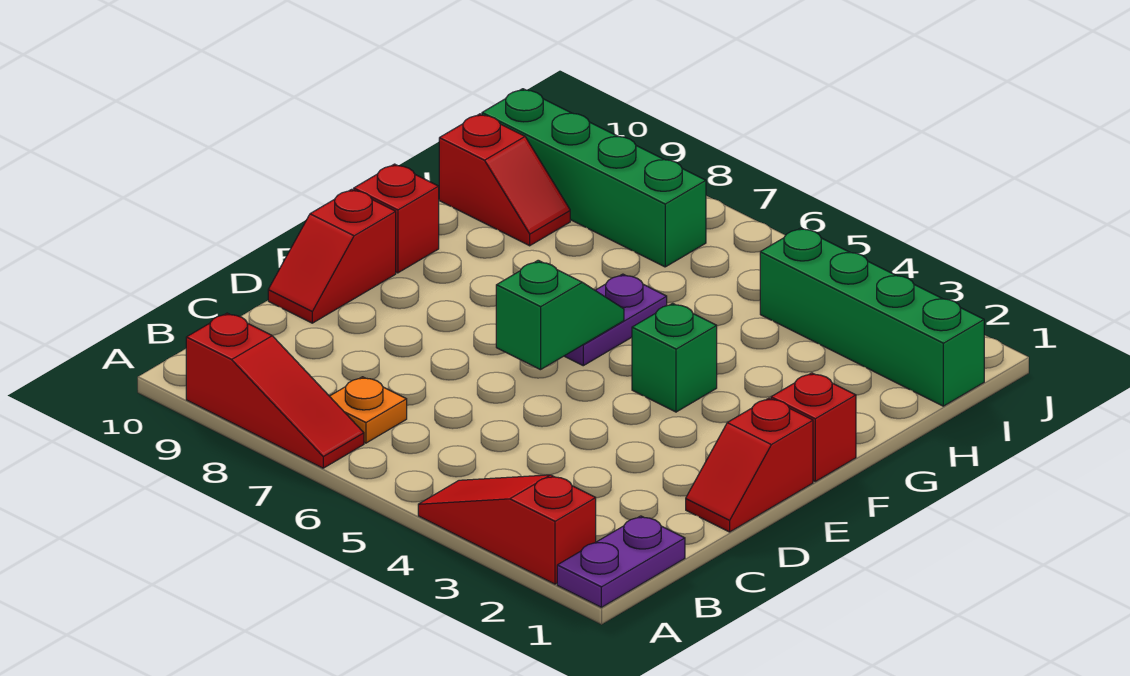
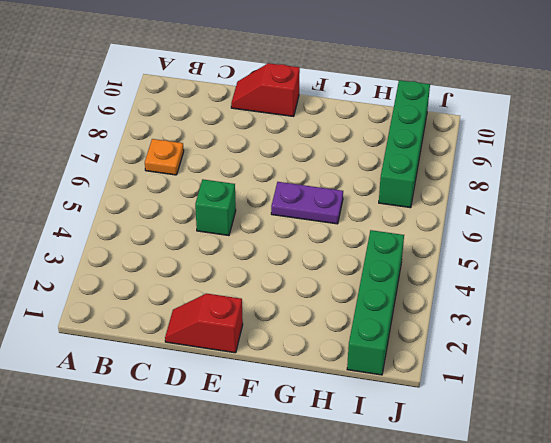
green 1x1 brick [195,179,236,236] -> green 1x1 brick moved to [632,303,717,412]
none -> purple 1x2 plate [557,516,685,607]
none -> red 1x3 slope [418,475,596,584]
none -> red 1x3 slope [186,313,364,468]

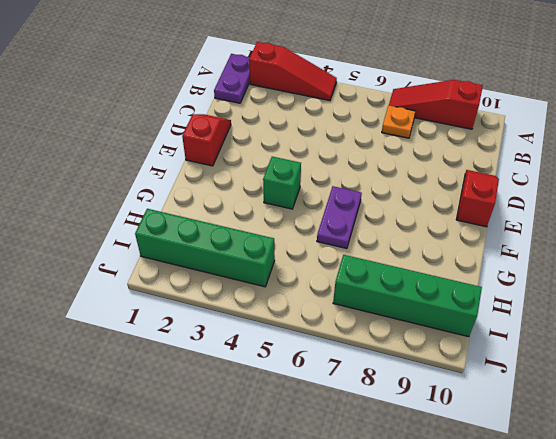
none -> red 1x1 brick [771,373,856,481]
none -> red 1x1 brick [354,164,439,273]
none -> red 1x2 slope [439,114,570,246]

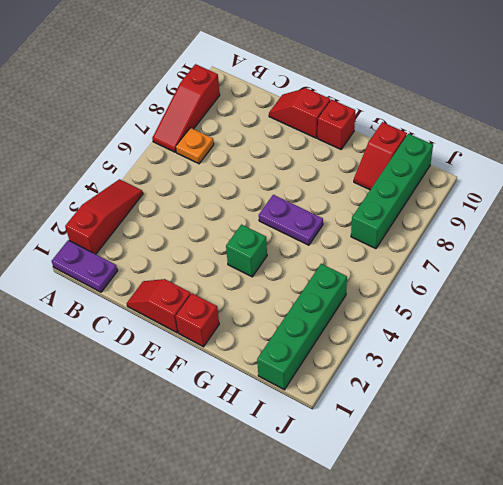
none -> green 1x2 slope [496,260,624,370]

